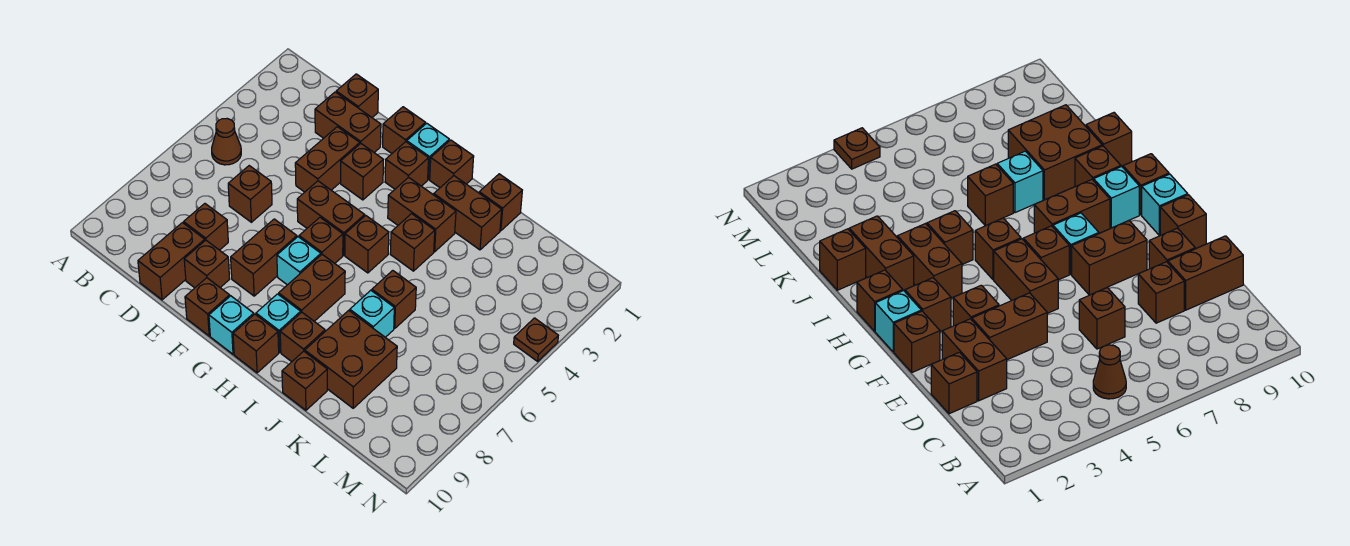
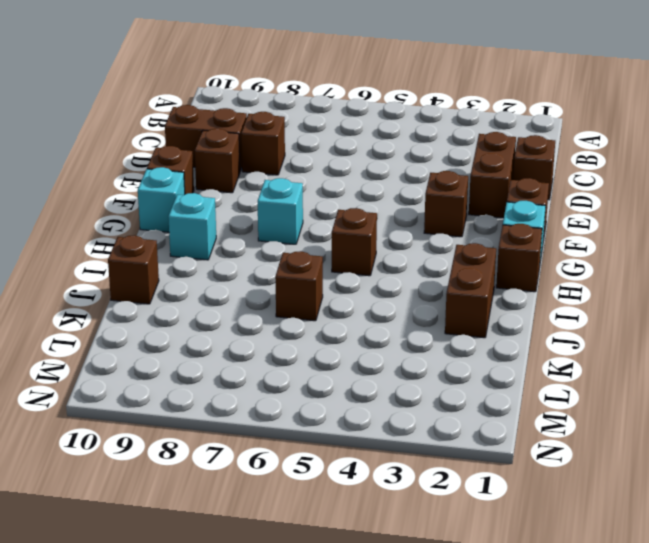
none -> brown 1x1 cone [212,119,241,165]
none -> brown 1x1 brick [228,166,272,222]
none -> brown 1x2 brick [295,127,360,192]
none -> brown 1x2 brick [297,181,365,255]

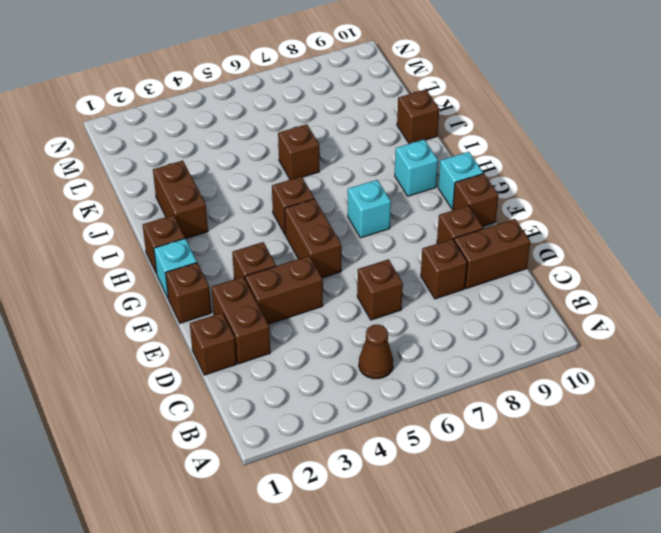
none -> brown 1x2 brick [231,219,297,296]
none -> brown 1x1 brick [385,142,429,189]
none -> brown 1x1 brick [299,217,343,263]
none -> brown 1x2 brick [388,177,456,252]

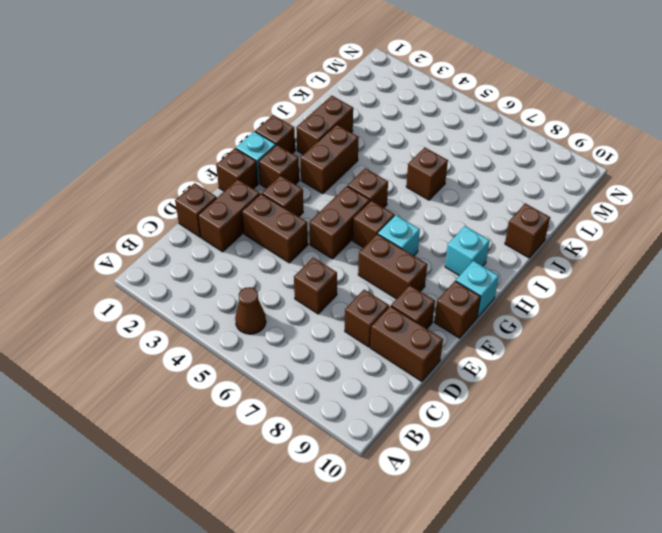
none -> brown 1x2 brick [279,255,345,321]
none -> brown 1x1 brick [233,314,279,373]
none -> brown 1x1 brick [390,214,435,271]
none -> brown 1x1 brick [280,312,325,362]

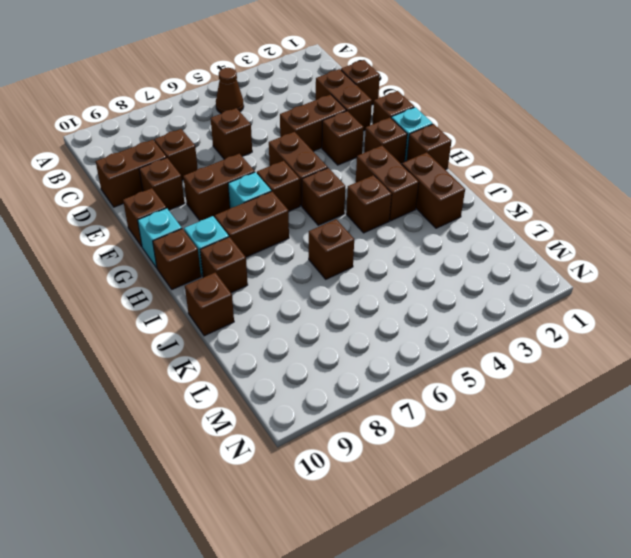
none -> brown 1x1 brick [479,174,522,231]
none -> cyan 1x1 brick [350,290,394,337]
none -> brown 2x2 brick [305,310,397,408]
none -> brown 1x1 plate [514,318,558,361]

